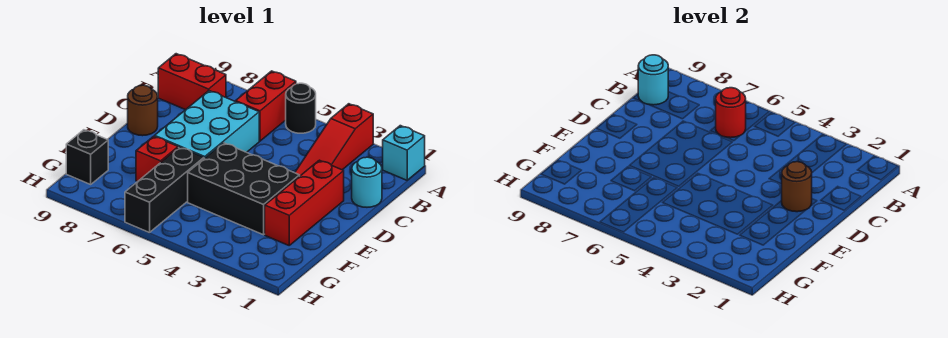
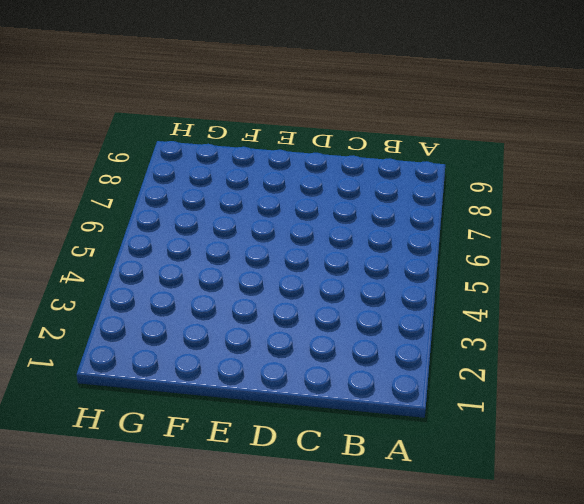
none -> cyan 1x1 brick [383,126,425,180]
none -> red 1x3 slope [295,104,373,176]
none -> black 1x1 round brick [286,83,316,133]

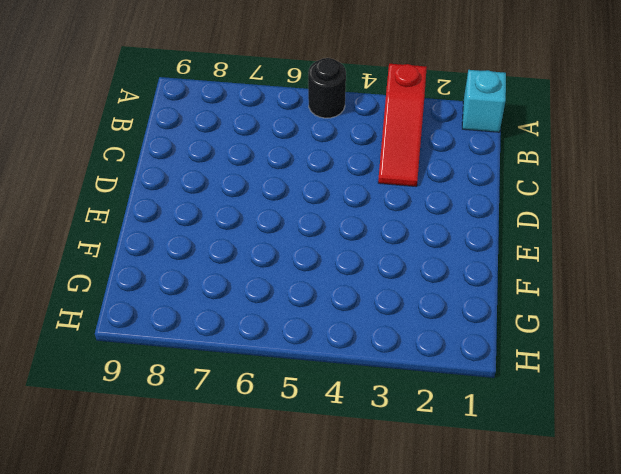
none -> red 1x2 brick [236,71,296,141]
none -> red 1x2 brick [158,54,226,110]
none -> cyan 1x1 round brick [352,157,382,207]

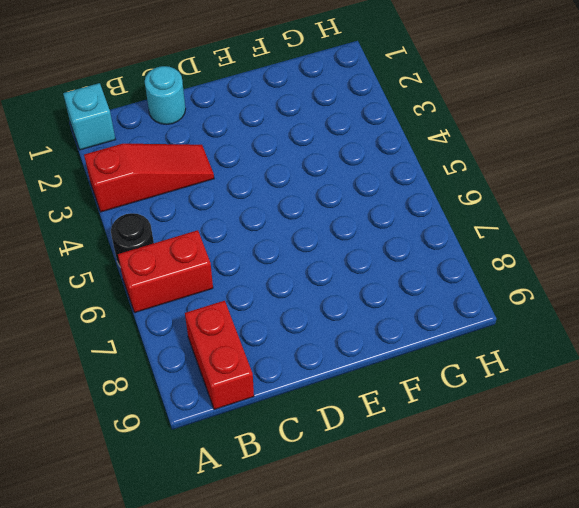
none -> cyan 2x3 brick [155,91,259,159]
none -> red 1x3 brick [265,160,344,245]
none -> brown 1x1 round brick [128,85,158,136]

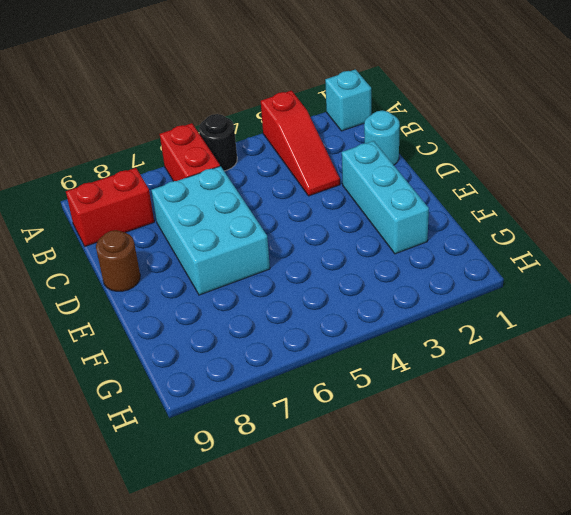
cyan 1x3 brick [342,141,429,254] -> red 1x3 brick [265,160,344,245]
none -> black 2x3 brick [188,143,300,235]
none -> black 1x3 brick [125,147,204,233]
none -> red 1x1 brick [136,136,178,182]

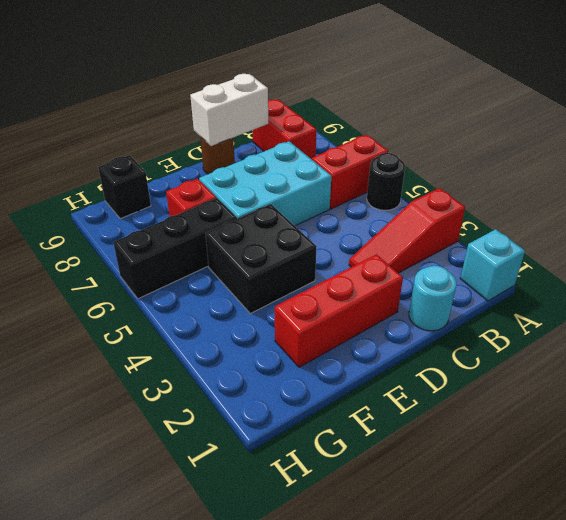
white 1x2 brick [190,74,268,146] -> none
black 2x2 brick [205,204,317,314] -> black 2x3 brick [188,143,300,235]
none -> red 1x1 round brick [716,88,746,138]
none -> cyan 1x1 round brick [638,55,668,105]
none -> brown 1x1 round brick [782,162,812,212]

